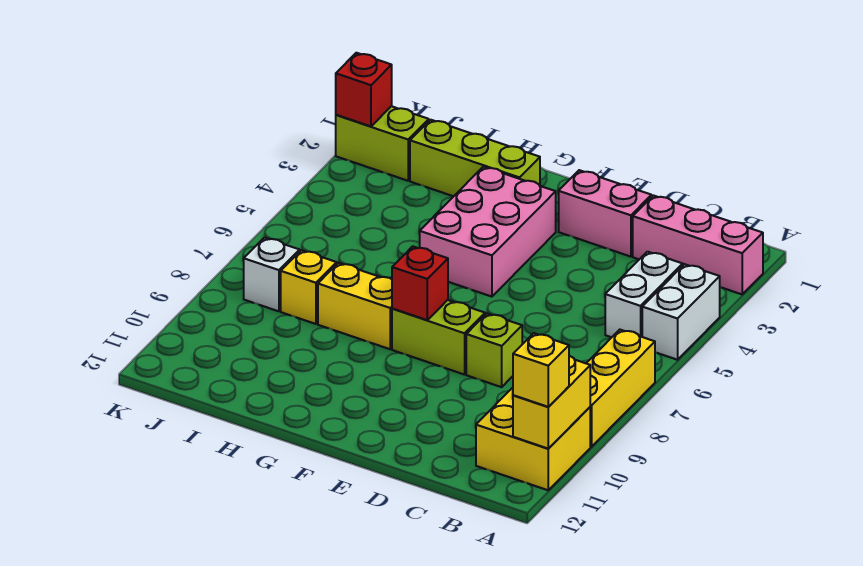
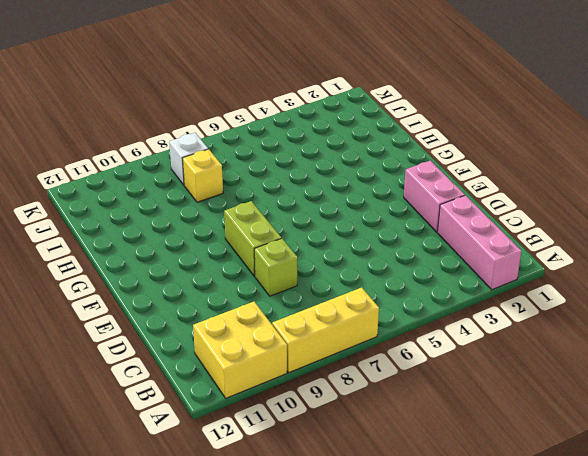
none -> white 1x2 brick [642,264,720,360]
none -> white 1x2 brick [605,252,683,337]
none -> pink 2x3 brick [420,167,556,297]

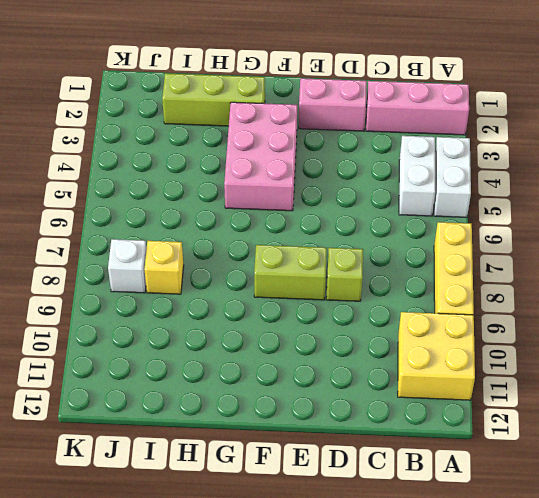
none -> yellow 1x2 brick [318,263,392,349]
none -> lime 1x2 brick [336,106,429,181]
none -> yellow 1x2 brick [513,356,590,449]

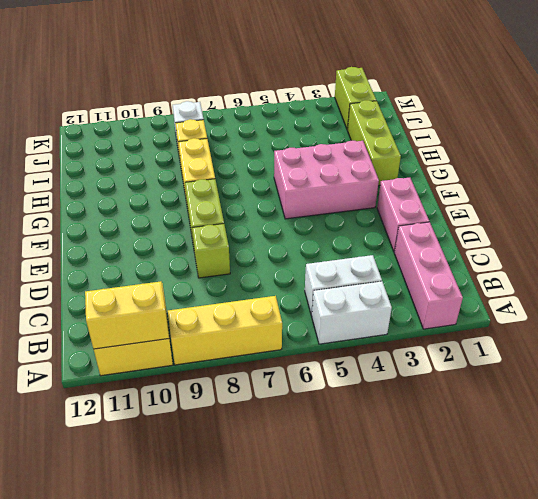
none -> red 1x1 brick [392,246,448,320]
none -> red 1x1 brick [336,53,392,126]
none -> yellow 1x1 brick [513,333,569,407]

